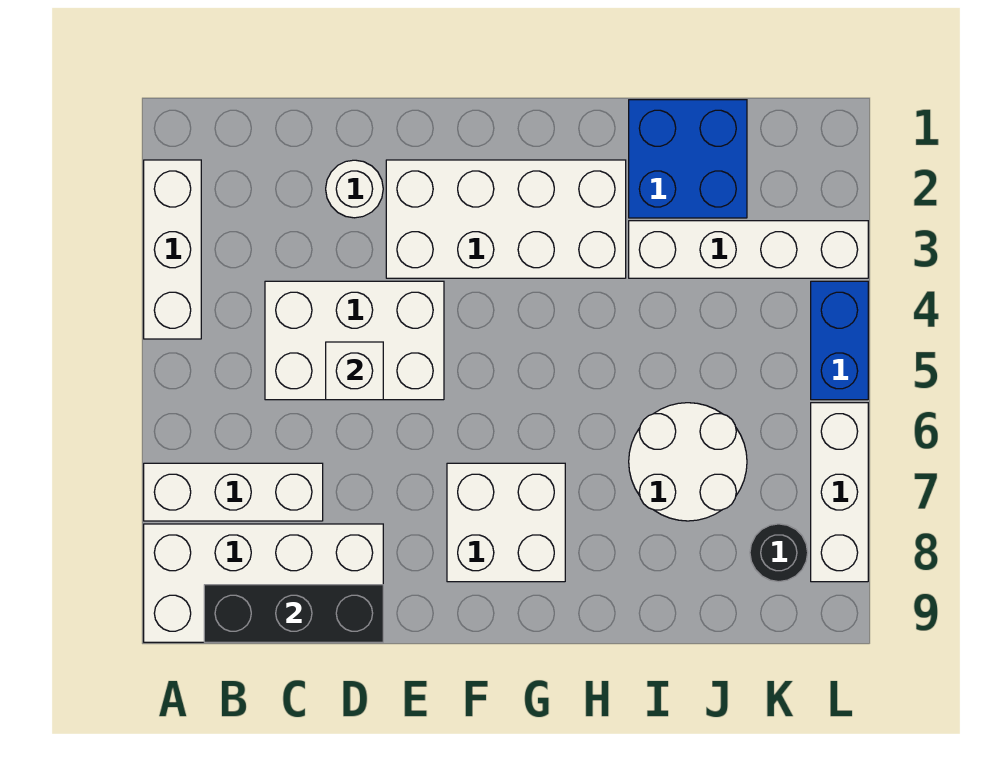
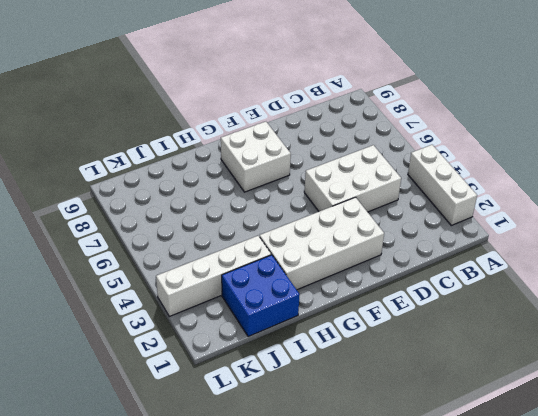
none -> white 1x3 brick [144,463,323,521]
none -> white 2x4 brick [144,524,383,642]
none -> white 1x1 round brick [326,160,383,218]

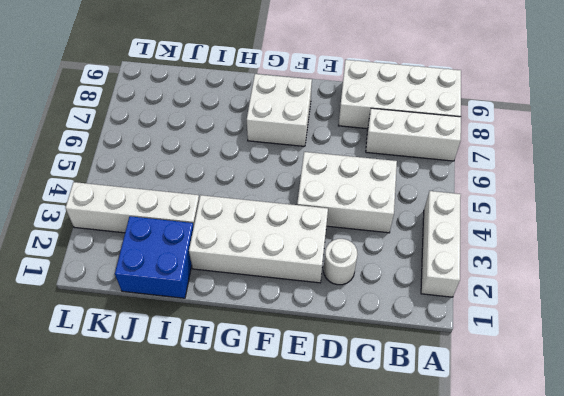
none -> white 2x2 round brick [629,403,747,521]
none -> black 1x1 round brick [750,524,808,582]
none -> blue 1x2 brick [811,281,868,400]

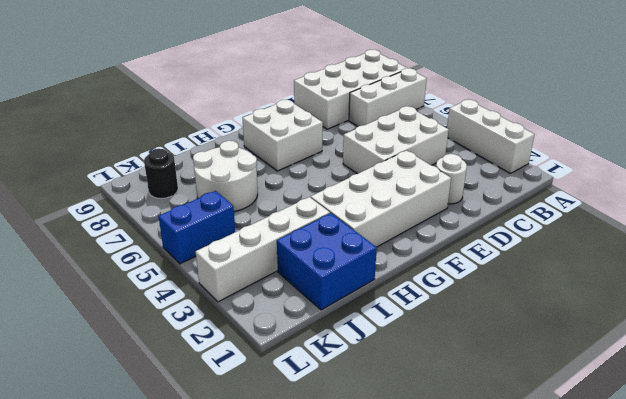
blue 1x2 brick [158,191,235,264] -> blue 1x2 brick turned to [811,281,868,400]
none -> white 1x3 brick [811,403,868,582]
none -> black 1x3 brick [204,585,383,642]
none -> white 1x1 brick [326,342,383,400]

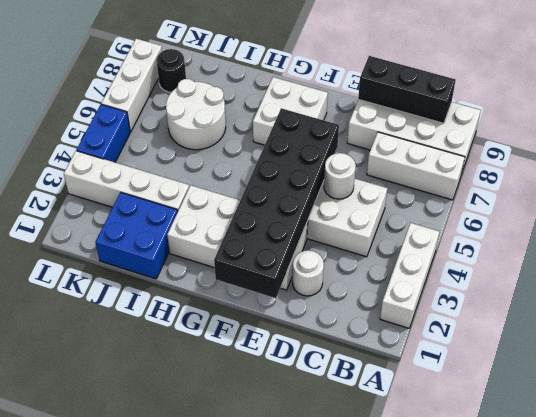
white 1x1 round brick [324,153,356,199] -> white 1x1 brick [326,342,383,400]
black 2x6 brick [214,108,339,298] -> none

